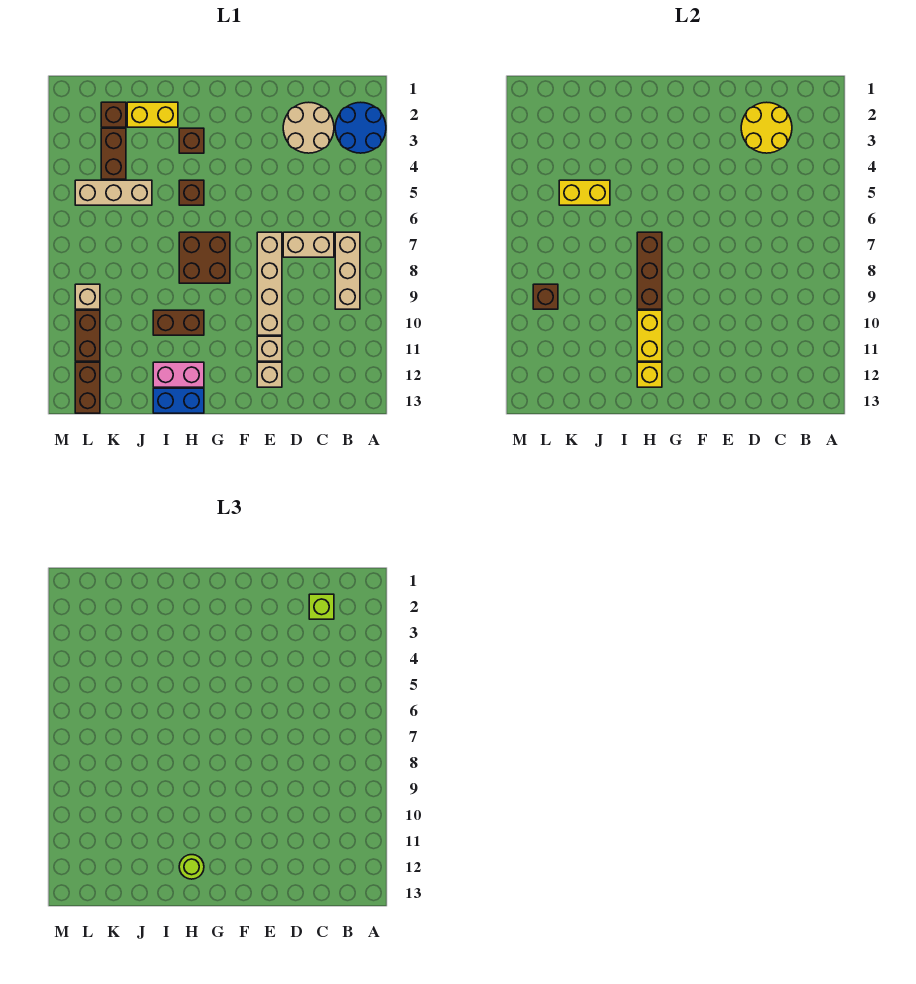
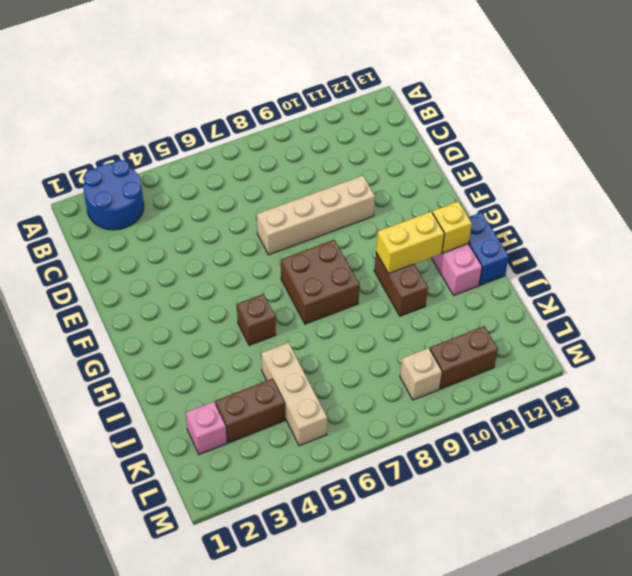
pink 1x1 brick [186,401,227,454] -> brown 1x1 brick [101,102,126,127]
none -> tan 1x3 brick [335,232,360,309]
none -> tan 2x2 round brick [283,102,334,153]
none -> tan 1x2 brick [283,232,334,257]

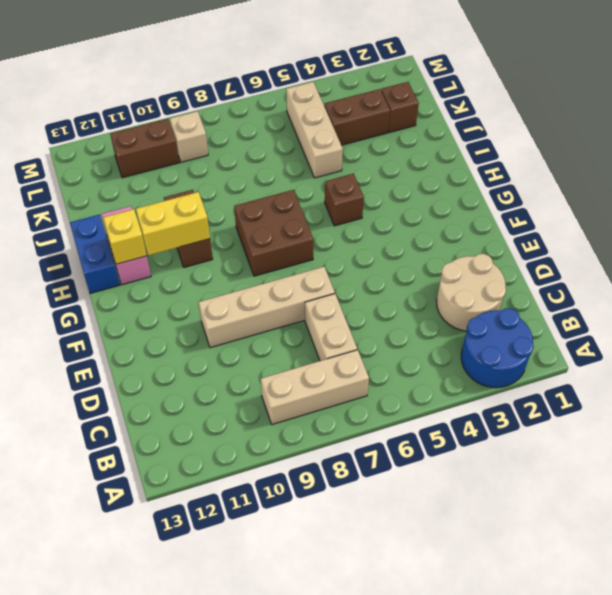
none -> tan 1x1 brick [257,336,282,361]
none -> tan 1x1 brick [257,362,282,387]
none -> brown 1x1 brick [179,128,204,153]

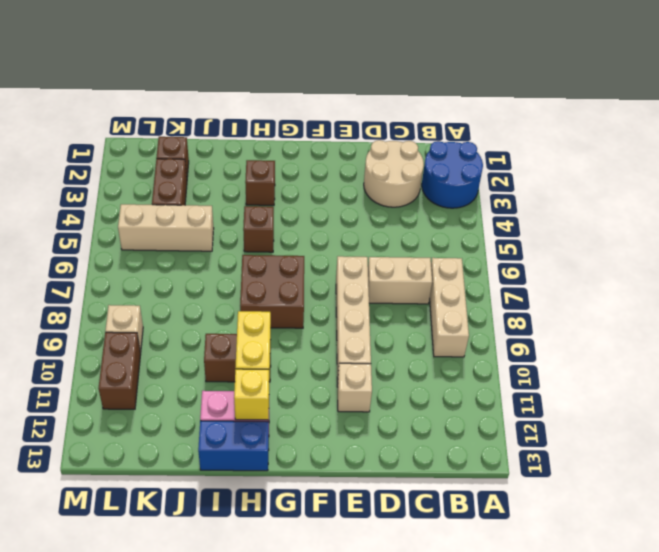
none -> tan 1x1 brick [257,362,282,387]
none -> yellow 1x2 brick [127,102,178,127]
none -> brown 1x2 brick [75,362,100,413]

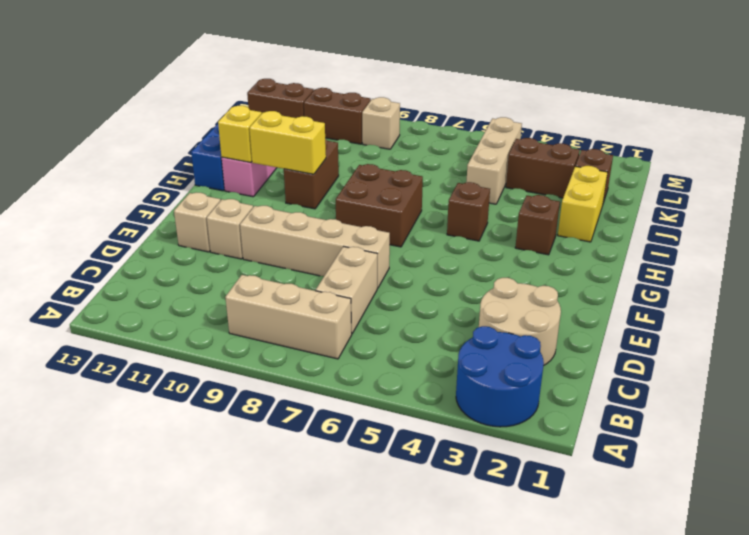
none -> yellow 2x2 round brick [741,102,792,153]
none -> brown 1x3 brick [637,232,662,309]
none -> yellow 1x2 brick [559,180,610,205]

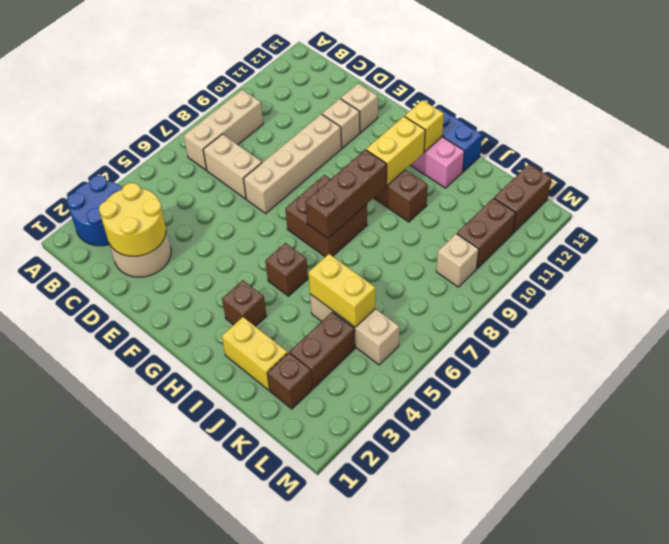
none -> brown 1x1 brick [533,284,558,309]
none -> lime 1x1 brick [309,594,334,619]
none -> lime 1x1 round brick [179,855,204,879]

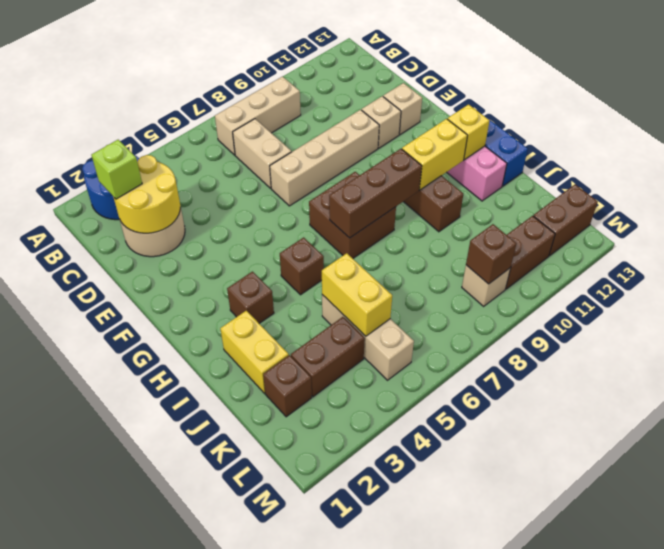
none -> lime 1x1 round brick [179,855,204,879]

